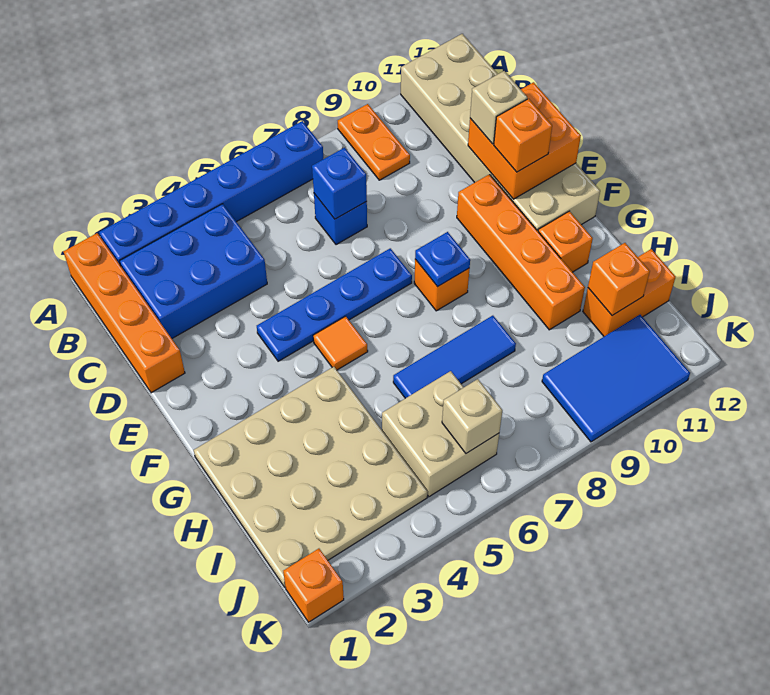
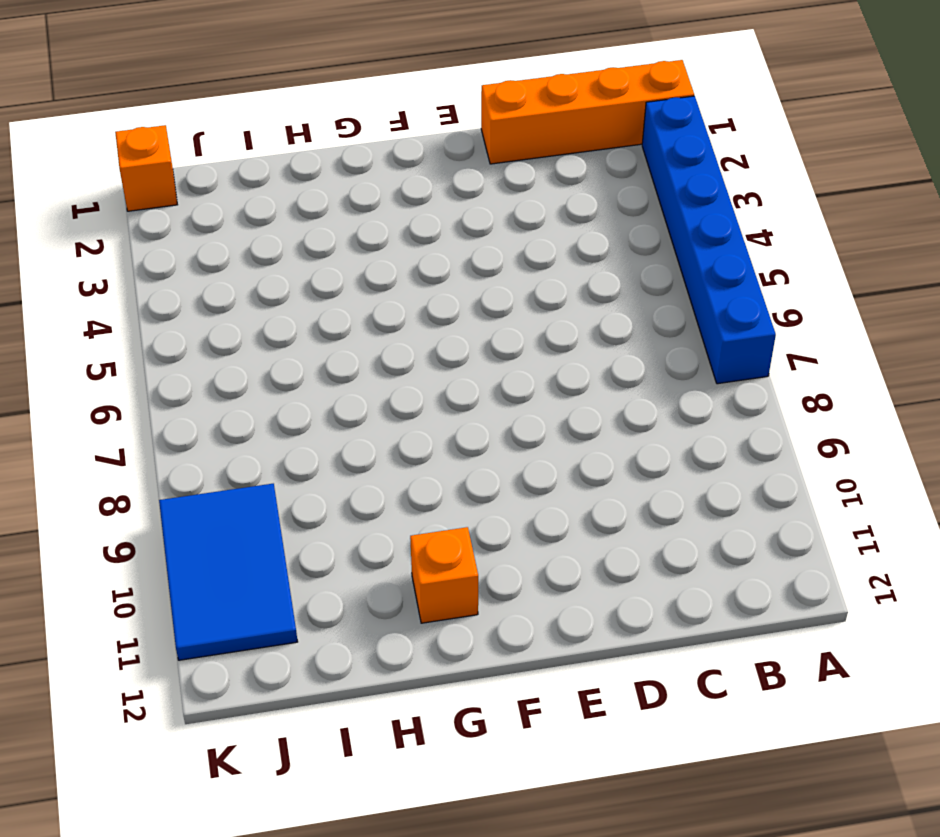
none -> orange 1x2 plate [338,104,410,180]
none -> tan 2x6 brick [401,34,600,231]
none -> blue 2x3 brick [120,204,267,338]

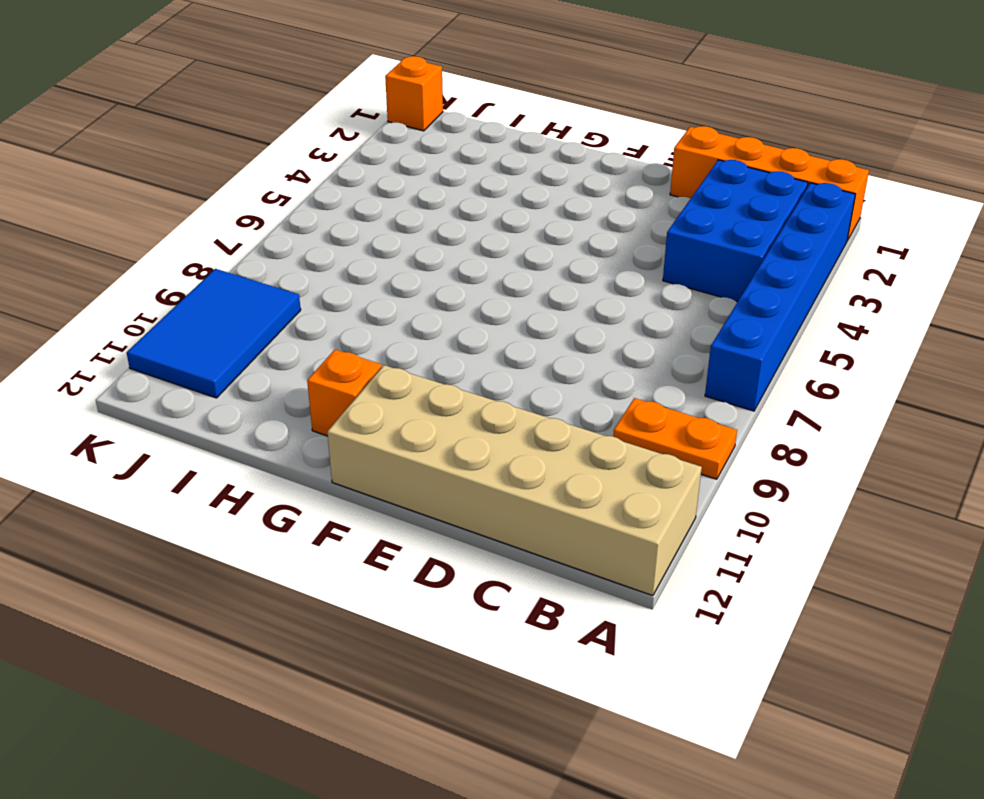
none -> blue 1x1 brick [314,194,367,245]
none -> blue 1x4 plate [257,248,412,361]
none -> orange 1x4 brick [457,174,585,330]

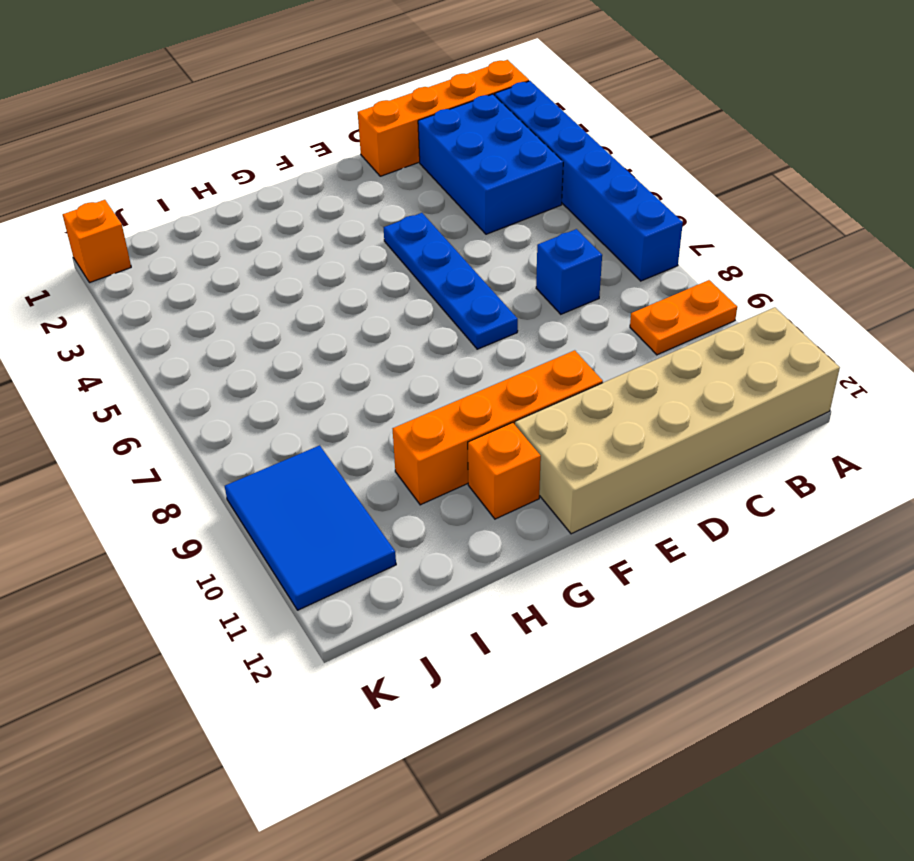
none -> orange 1x1 tile [313,316,368,370]
none -> orange 1x1 brick [414,259,470,311]
none -> tan 4x4 plate [194,367,427,587]

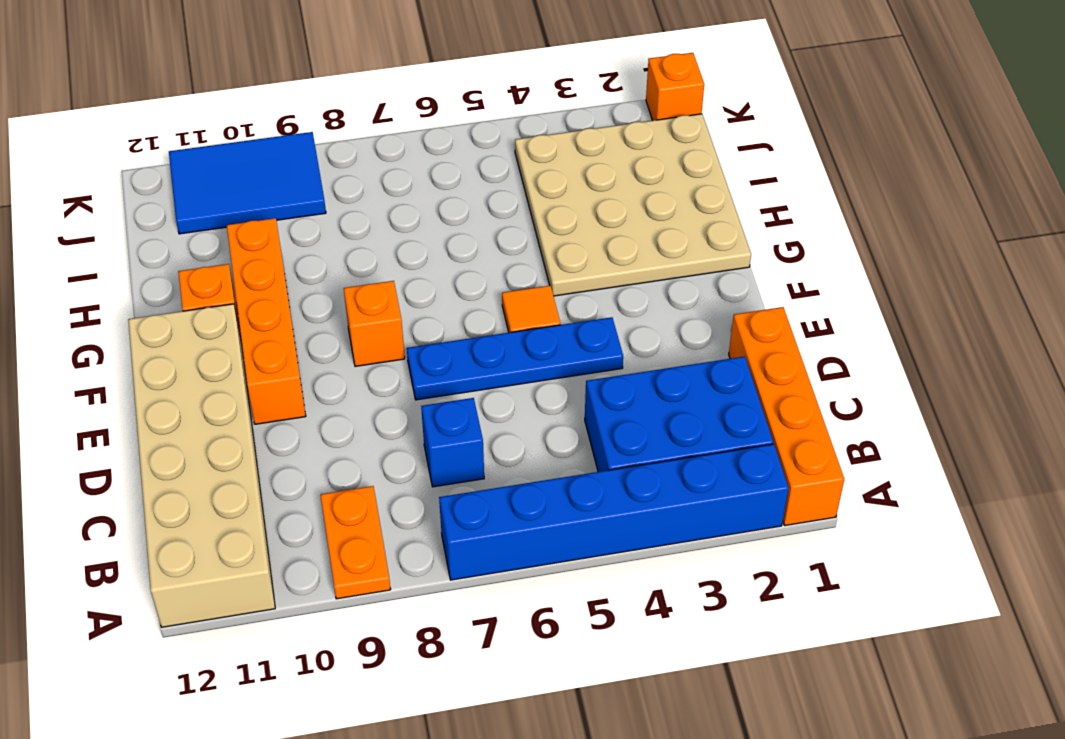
none -> blue 1x3 tile [393,316,516,398]
none -> tan 2x2 brick [382,371,499,497]
none -> orange 1x2 brick [583,249,676,336]

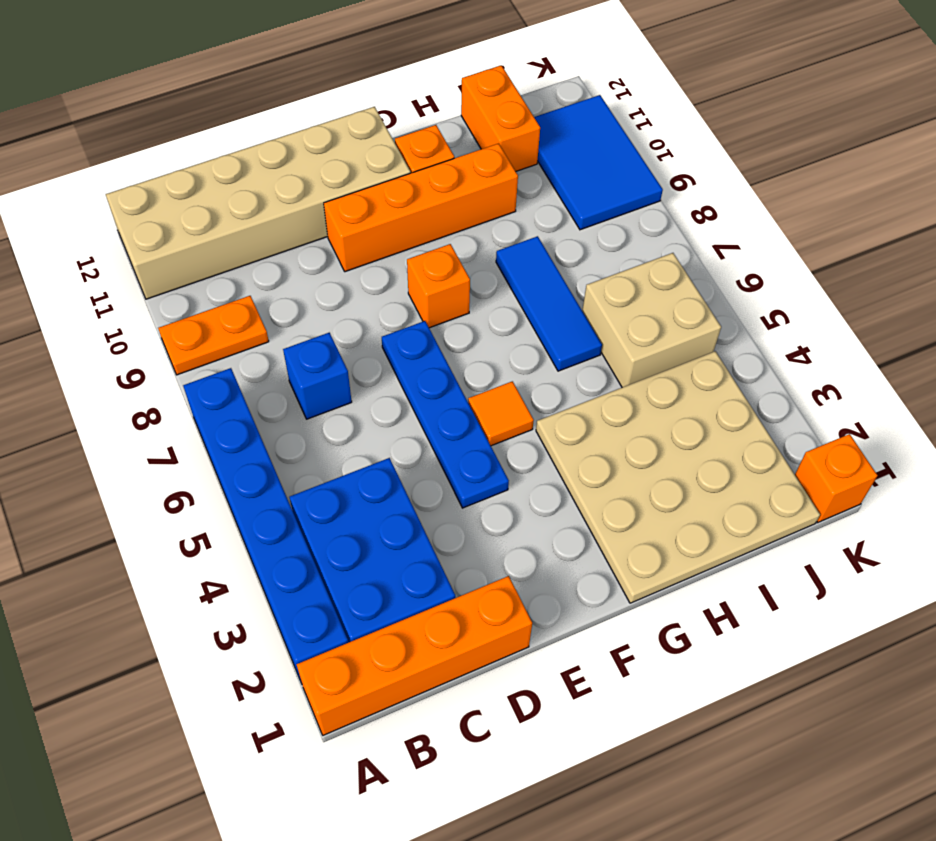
none -> blue 1x1 brick [312,148,367,219]
none -> orange 2x2 brick [468,82,581,199]
none -> blue 1x1 plate [415,232,470,287]

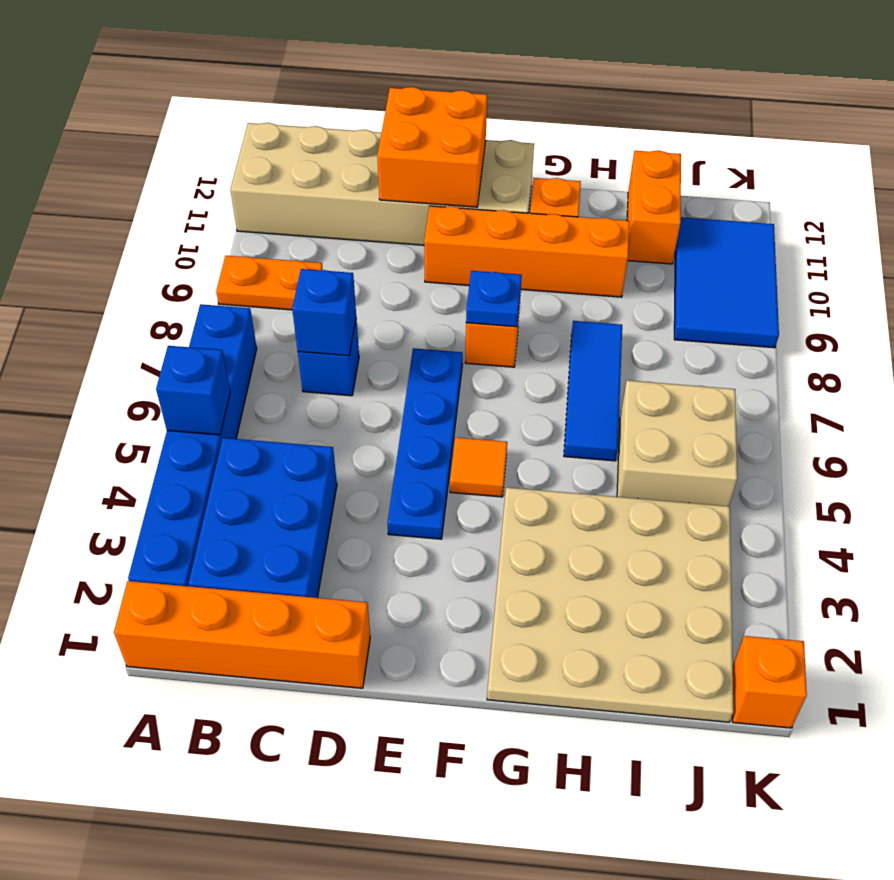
blue 1x1 brick [156,346,230,435] -> none
none -> orange 1x1 brick [588,243,650,315]
none -> tan 1x1 brick [442,379,502,453]
none -> tan 1x1 brick [470,71,527,144]

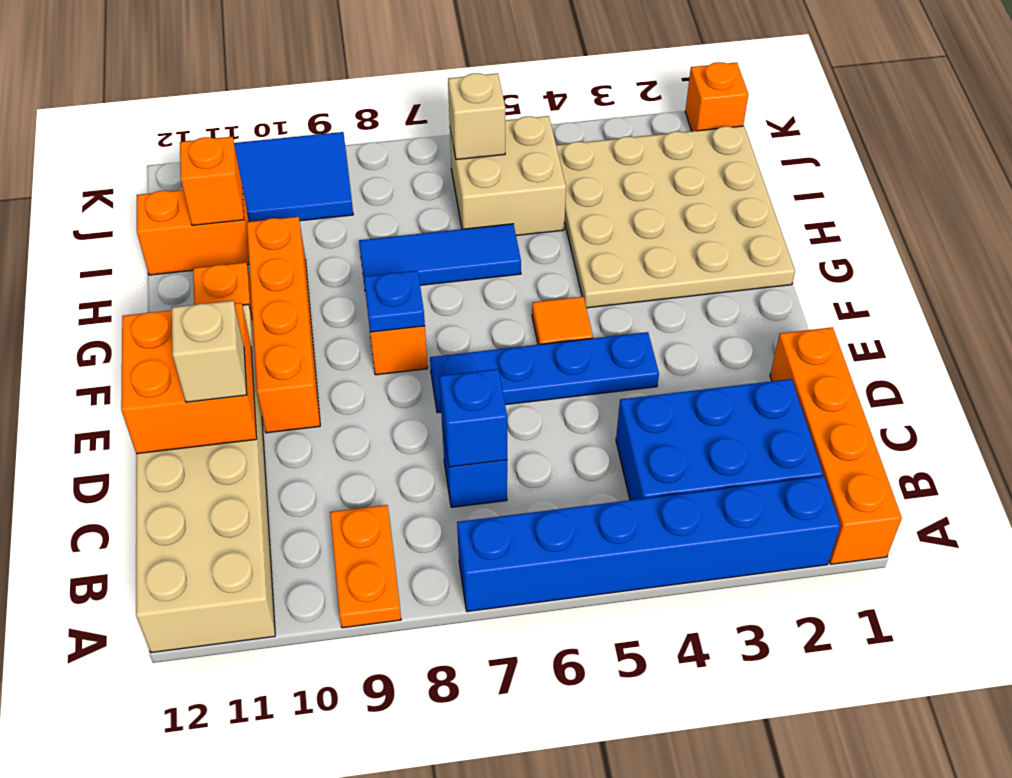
none -> orange 1x1 brick [494,99,552,172]

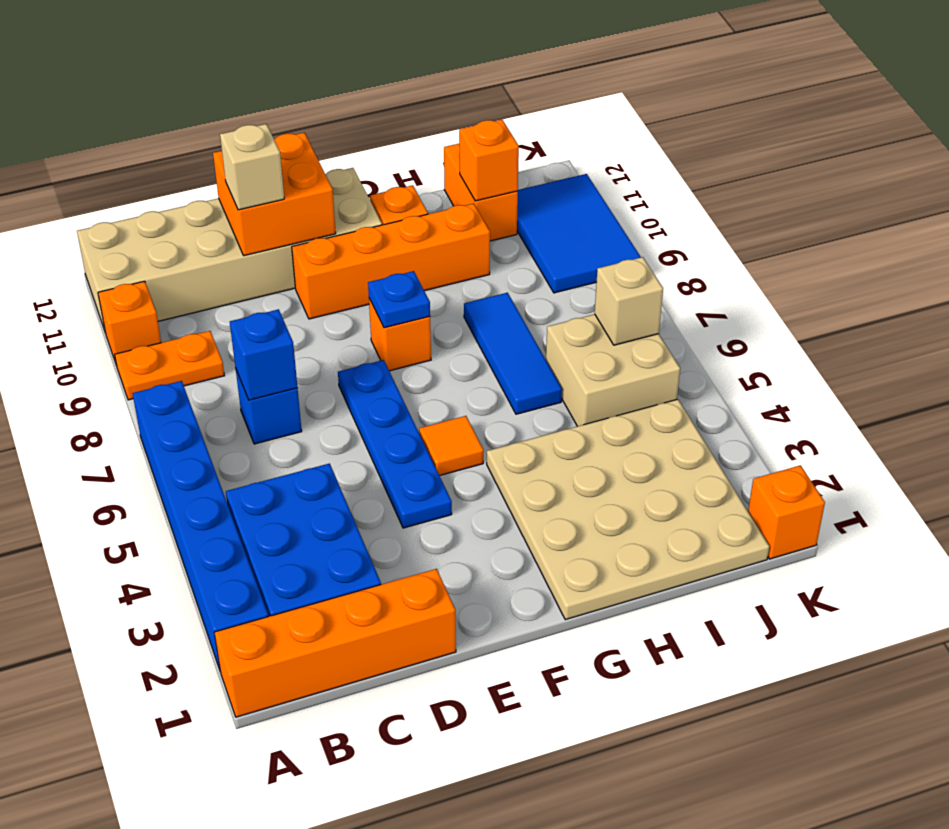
orange 1x1 brick [98,281,161,363] -> orange 1x1 brick moved to [494,99,552,172]

